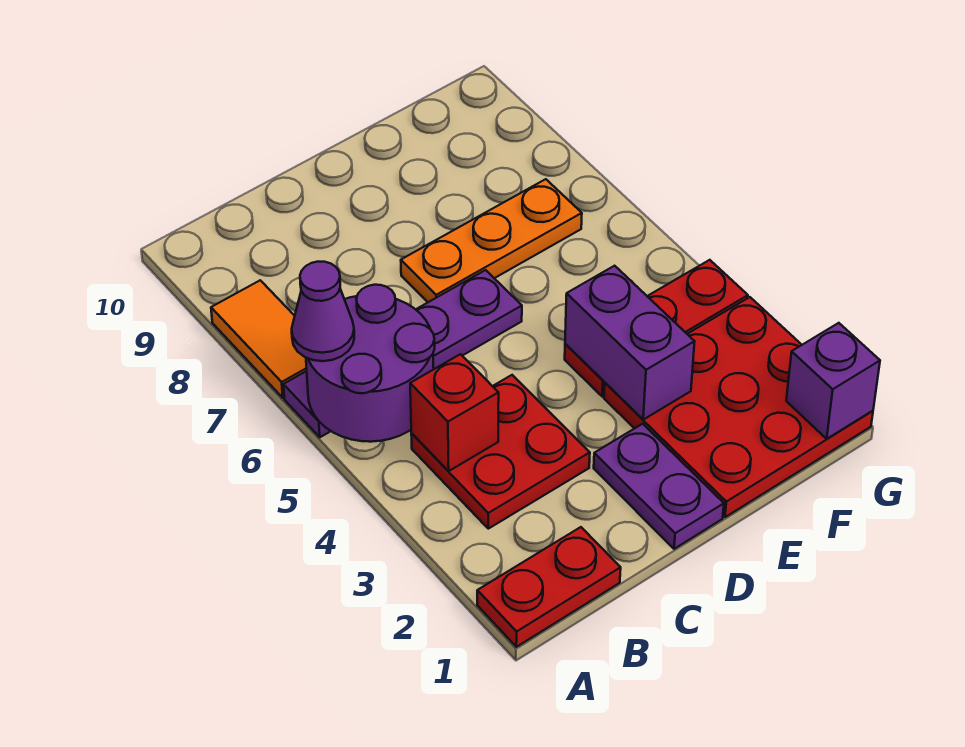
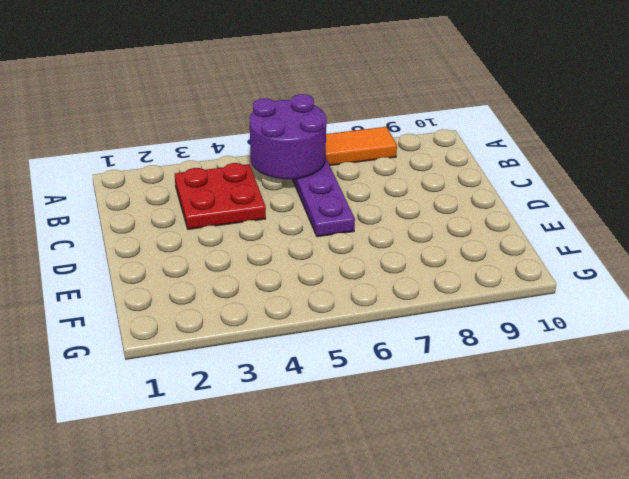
none -> red 1x2 plate [477,527,621,647]
none -> purple 1x2 plate [594,424,724,549]
none -> orange 1x3 plate [401,179,582,302]

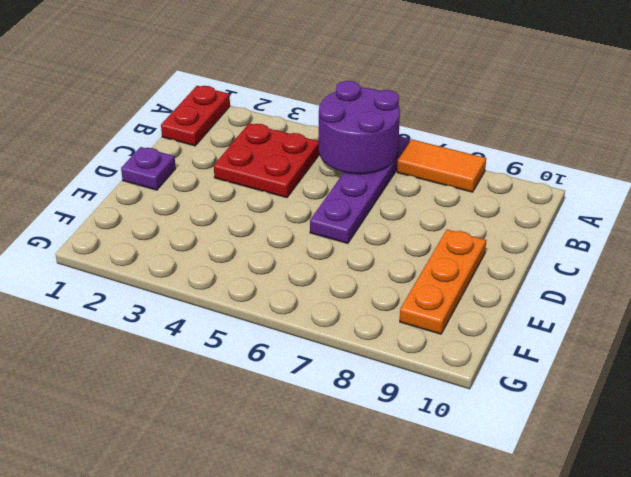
purple 1x1 plate [121,147,176,190] -> purple 1x2 plate [594,424,724,549]
orange 1x3 plate [400,230,486,334] -> orange 1x3 plate moved to [401,179,582,302]
none -> red 3x3 plate [604,297,873,517]
none -> red 1x3 plate [565,260,748,397]
none -> red 1x1 brick [410,354,499,471]

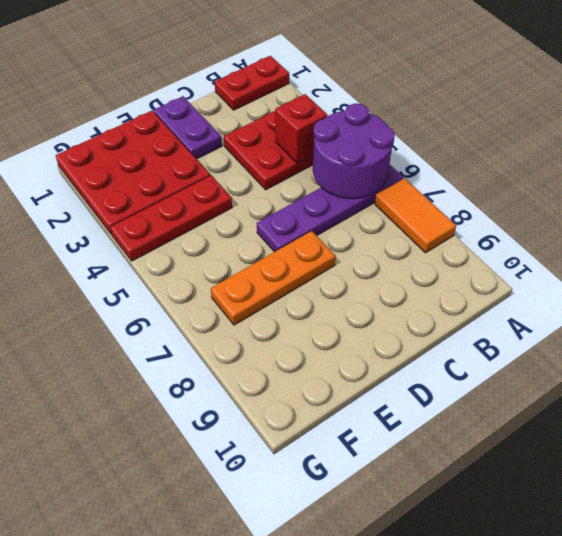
none -> purple 1x2 brick [565,266,695,419]
none -> purple 1x1 brick [786,323,880,439]
none -> purple 1x1 cone [292,261,354,361]

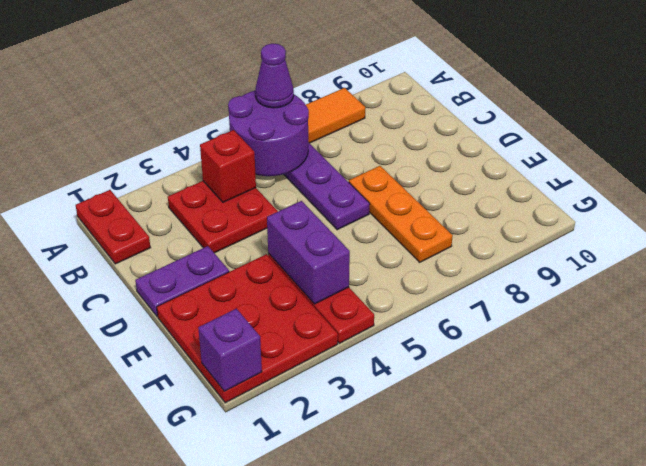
purple 1x2 brick [267,201,350,304] -> purple 1x2 brick turned to [565,266,695,419]

